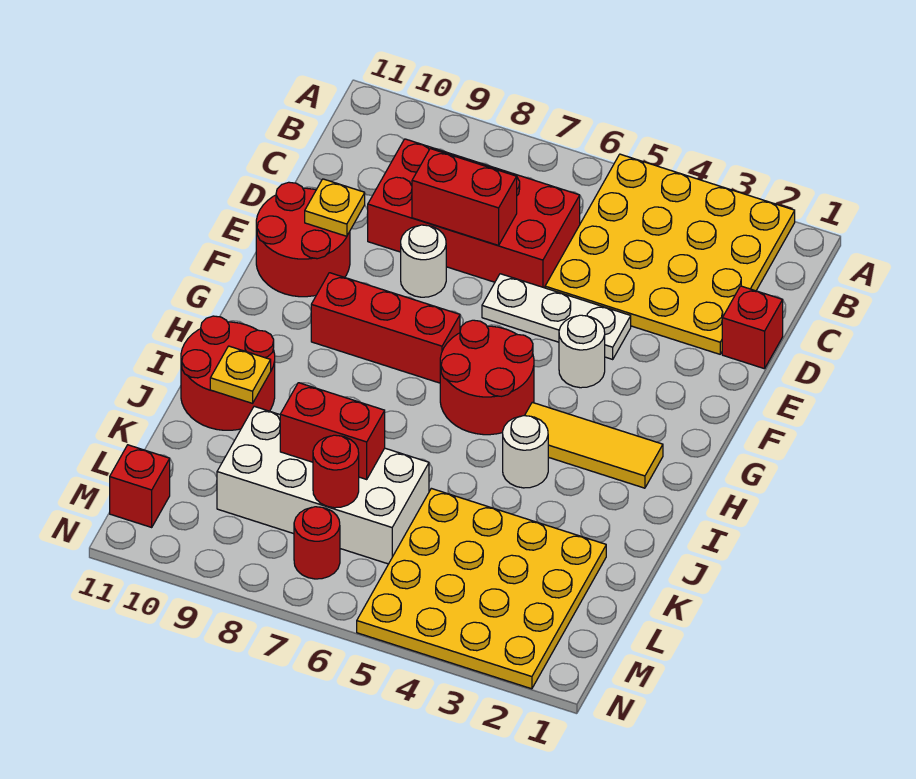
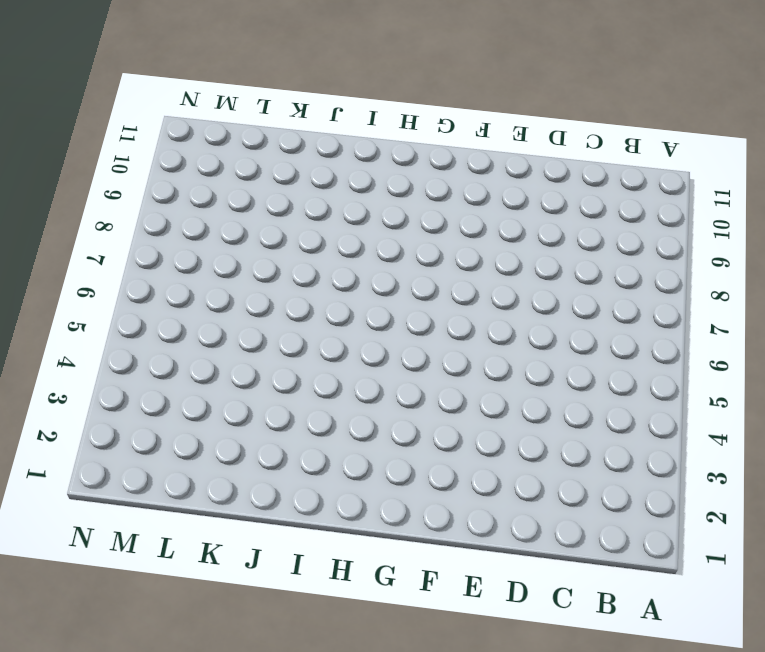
none -> yellow 4x4 plate [545,154,795,354]
none -> red 2x4 brick [368,139,580,288]
none -> red 1x1 brick [722,286,783,369]

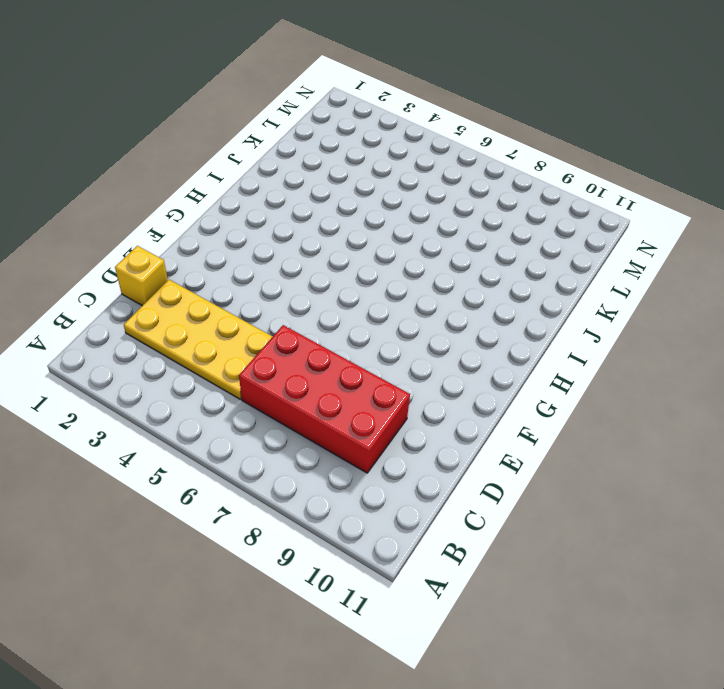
yellow 2x4 plate [124,280,273,399] -> yellow 4x4 plate [545,154,795,354]
yellow 1x1 brick [115,246,168,306] -> red 1x1 brick [722,286,783,369]
none -> white 1x3 plate [482,274,631,359]
none -> white 1x1 round brick [401,225,446,297]
none -> red 2x2 round brick [256,182,350,297]

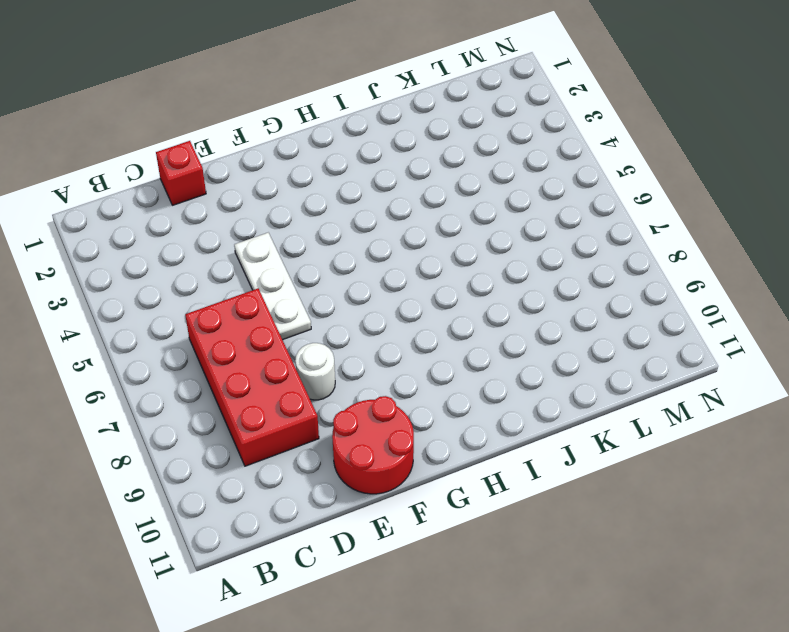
none -> yellow 4x4 plate [545,154,795,354]
none -> white 1x1 round brick [559,315,605,388]
none -> red 2x2 round brick [440,320,534,435]

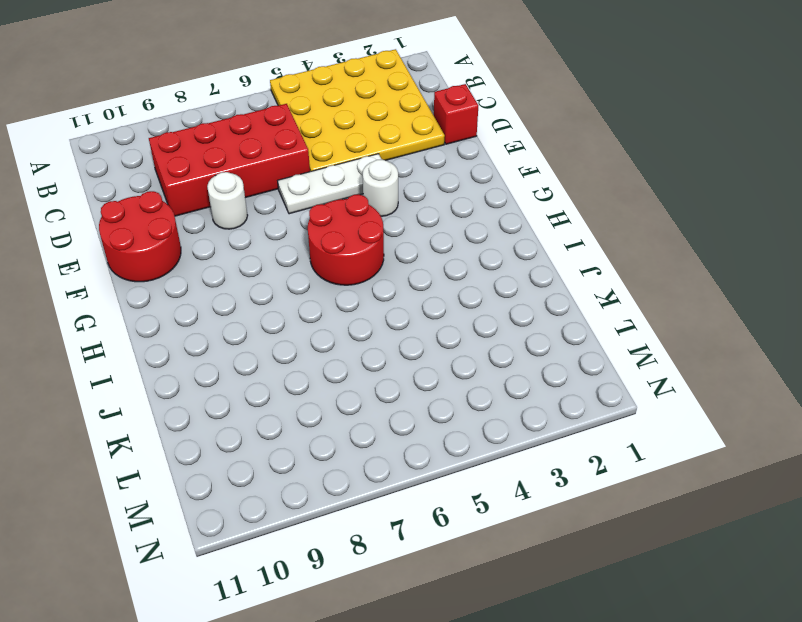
none -> red 1x3 brick [311,273,460,383]
none -> yellow 1x3 tile [525,402,663,488]
none -> white 1x1 round brick [503,416,548,488]

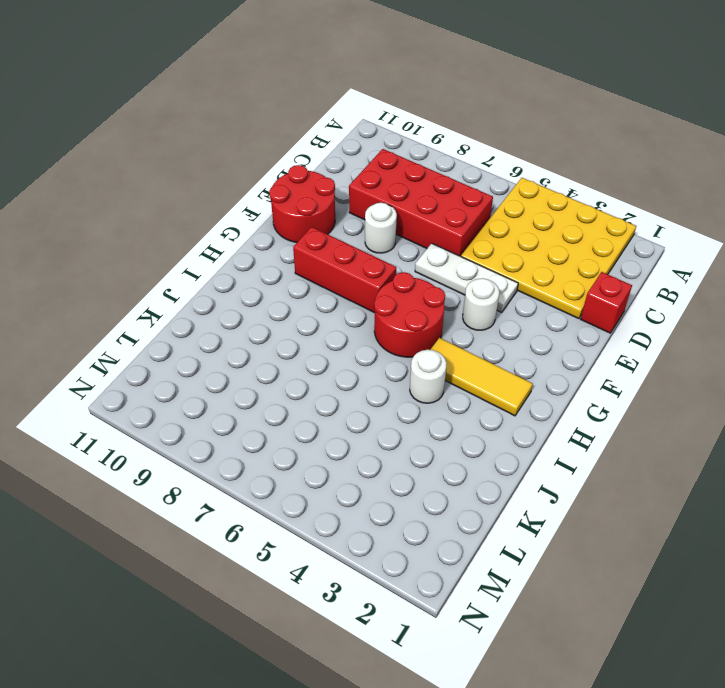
none -> red 2x2 round brick [181,316,275,430]
none -> yellow 4x4 plate [357,488,606,689]
none -> white 2x4 brick [217,406,429,564]

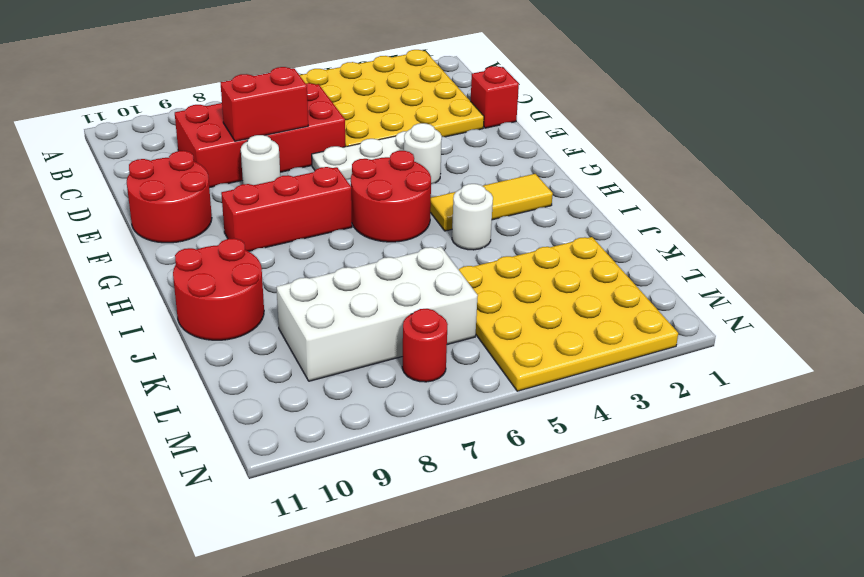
none -> red 1x1 brick [110,445,170,527]
none -> yellow 1x1 plate [305,179,365,236]
none -> yellow 1x1 plate [210,346,271,403]

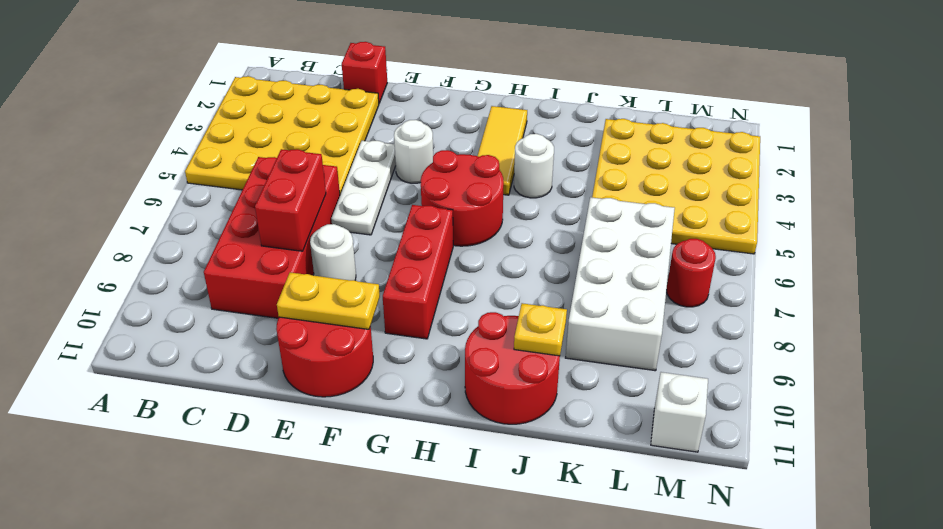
yellow 1x2 plate [277,272,380,329] -> yellow 1x1 plate [305,179,365,236]
white 1x1 brick [651,372,708,452] -> red 1x1 brick [110,445,170,527]
none -> red 1x2 brick [280,383,385,479]
none -> red 1x1 round brick [313,435,359,508]

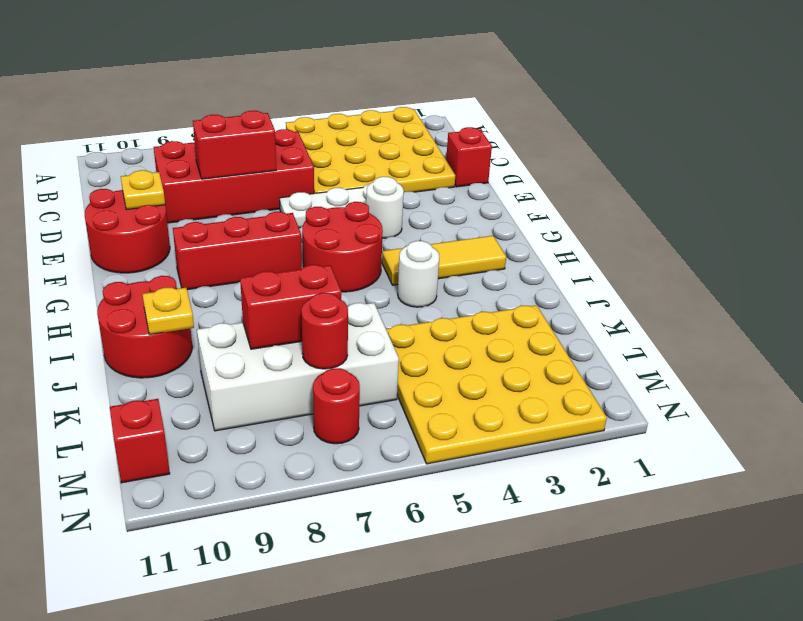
none -> white 1x1 round brick [401,225,446,297]

